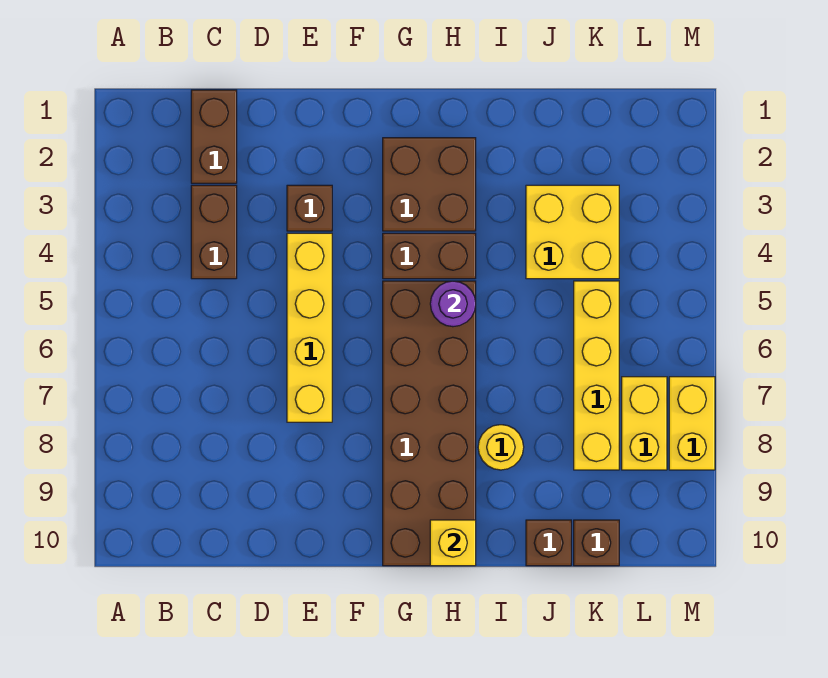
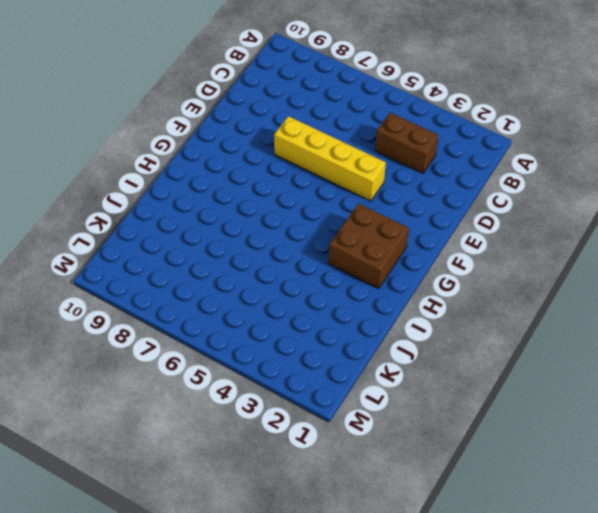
none -> brown 1x2 brick [191,90,237,183]
none -> brown 1x1 brick [287,185,332,231]
none -> brown 1x2 brick [383,233,476,279]

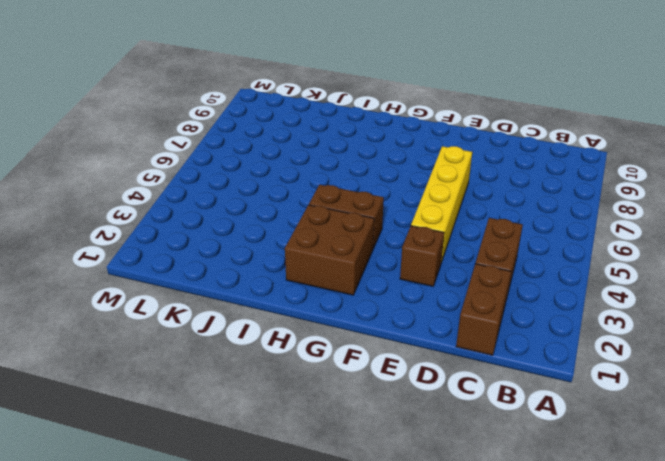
none -> brown 2x6 brick [383,281,476,566]
none -> yellow 1x1 round brick [478,425,524,470]
none -> yellow 2x2 brick [526,185,619,279]

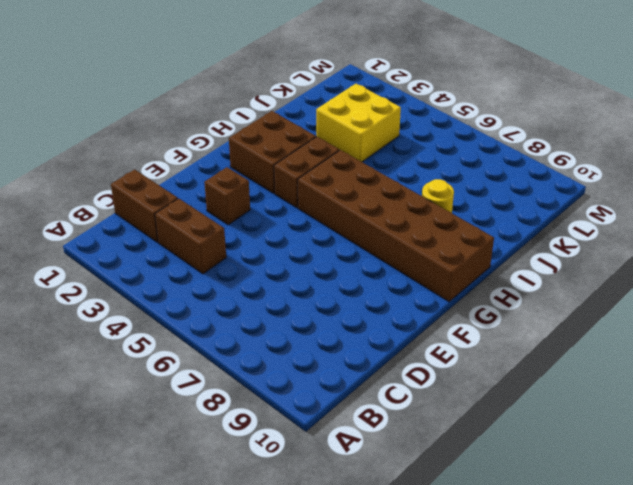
none -> yellow 1x4 brick [287,233,332,422]
none -> brown 1x1 brick [526,520,571,566]
none -> yellow 1x4 brick [574,281,619,470]

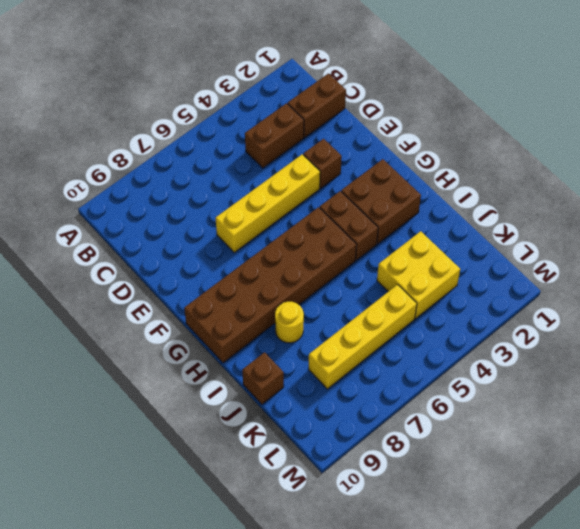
none -> brown 1x1 brick [574,520,619,566]
none -> yellow 1x2 brick [622,377,667,470]
none -> yellow 1x2 brick [669,377,715,470]

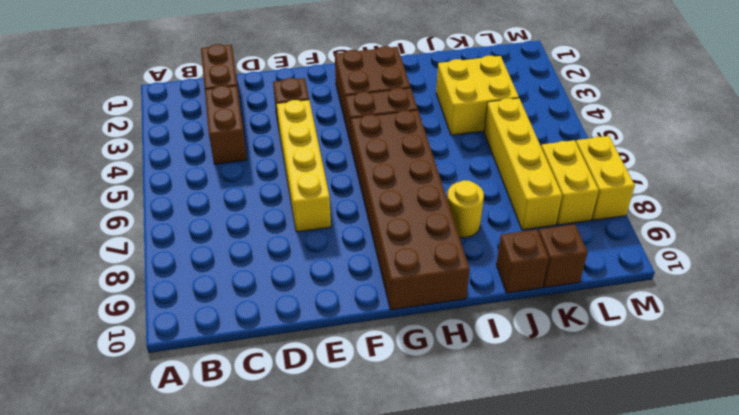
none -> purple 1x1 round brick [430,281,476,327]
none -> yellow 1x1 brick [430,520,476,566]

